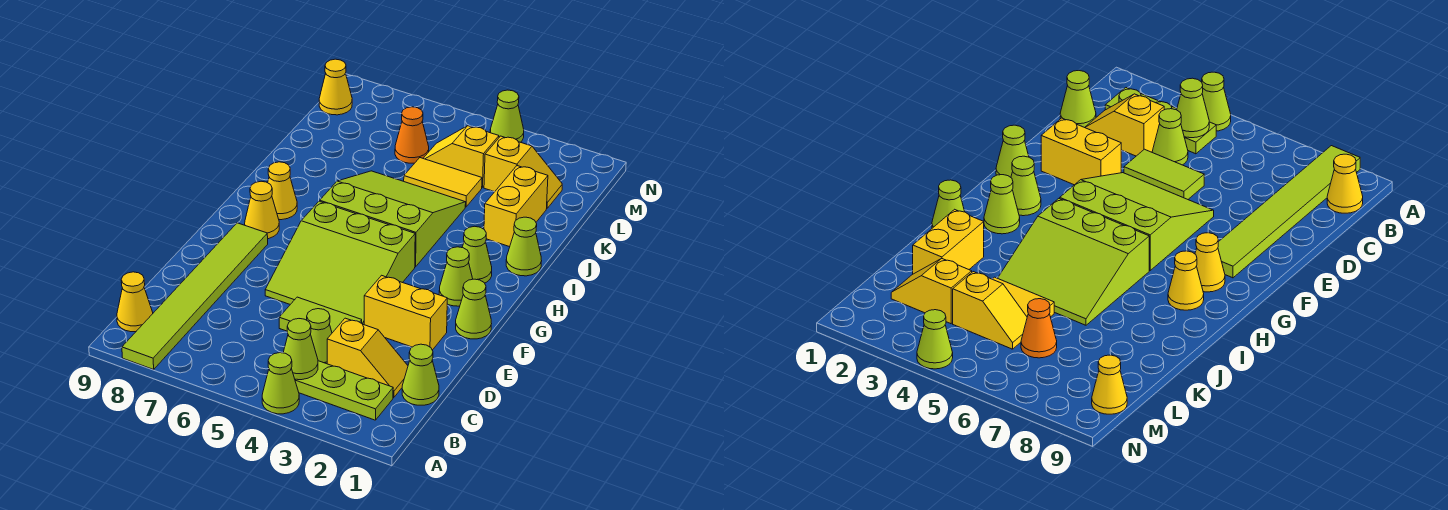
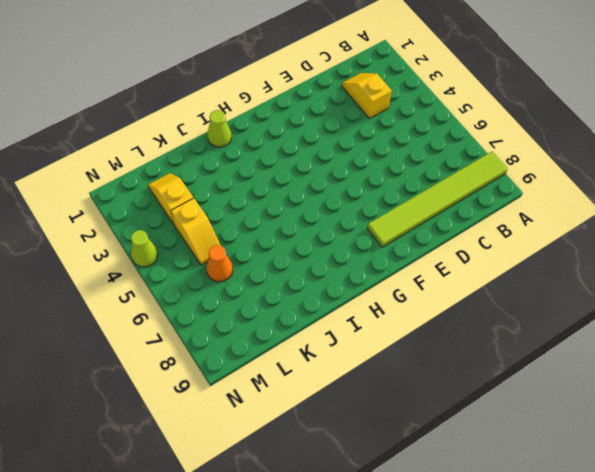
none -> lime 1x1 cone [262,353,299,414]
none -> lime 1x3 plate [295,361,393,420]
none -> yellow 1x1 cone [117,272,153,332]

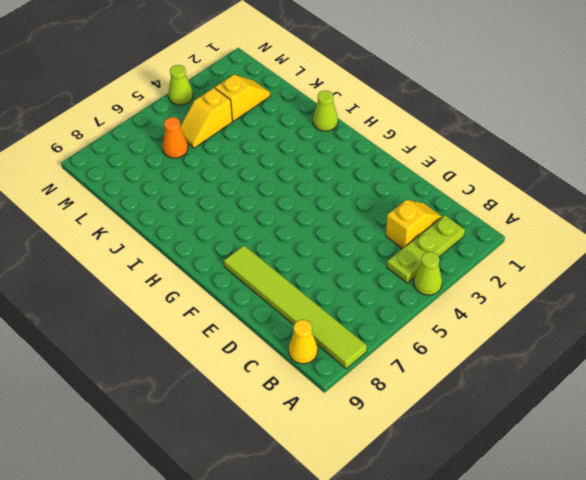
none -> lime 1x1 cone [402,344,439,405]
none -> lime 1x1 cone [307,309,332,364]
none -> lime 1x2 tile [279,297,362,333]

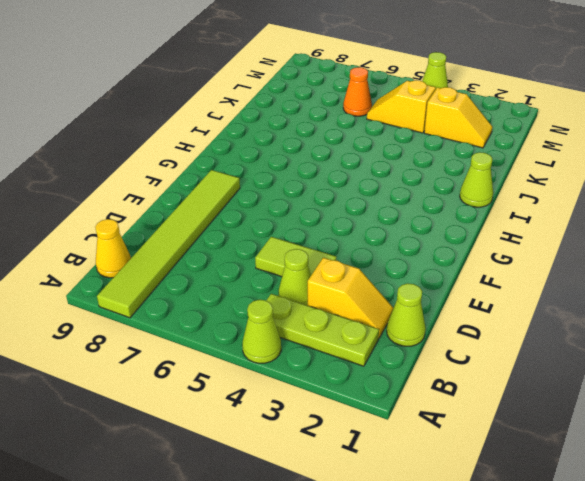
none -> yellow 1x2 brick [364,275,447,350]
none -> lime 3x3 slope [265,201,415,325]
none -> lime 1x1 cone [456,279,492,339]

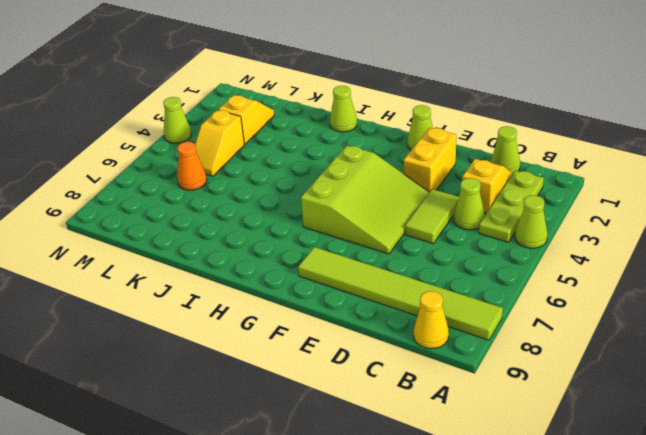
none -> lime 1x1 cone [439,247,473,306]
none -> yellow 1x1 cone [245,181,279,239]
none -> lime 1x1 cone [462,226,492,283]

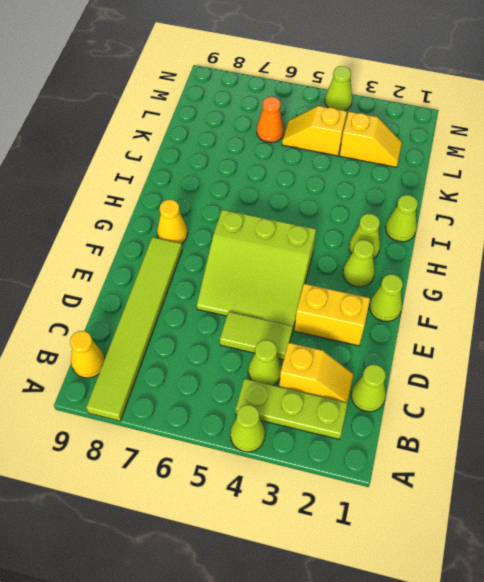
none -> lime 3x3 slope [320,171,466,267]
none -> yellow 1x1 cone [268,162,297,220]
none -> yellow 1x2 brick [484,166,548,247]

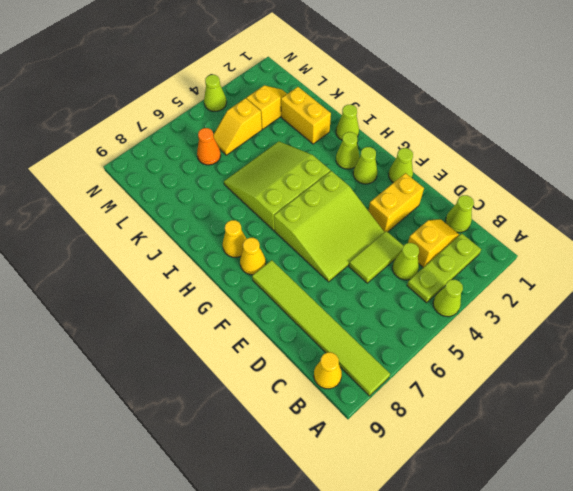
none -> yellow 1x2 tile [404,158,482,207]
none -> yellow 1x1 cone [319,59,352,115]
none -> lime 1x1 cone [283,319,318,380]

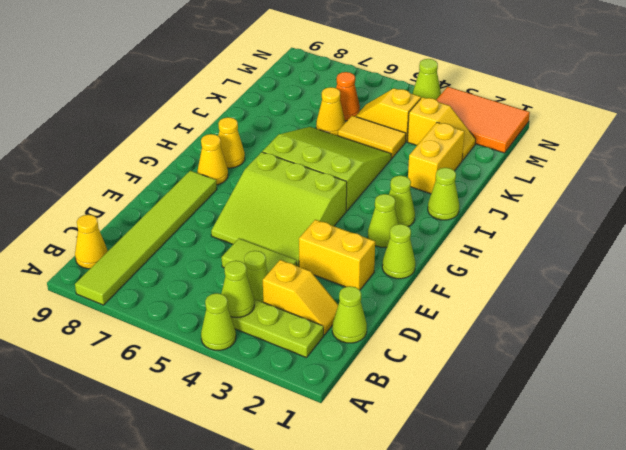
yellow 1x1 cone [316,87,345,136] -> yellow 1x1 cone moved to [319,59,352,115]
orange 2x3 tile [436,87,530,153] -> none

